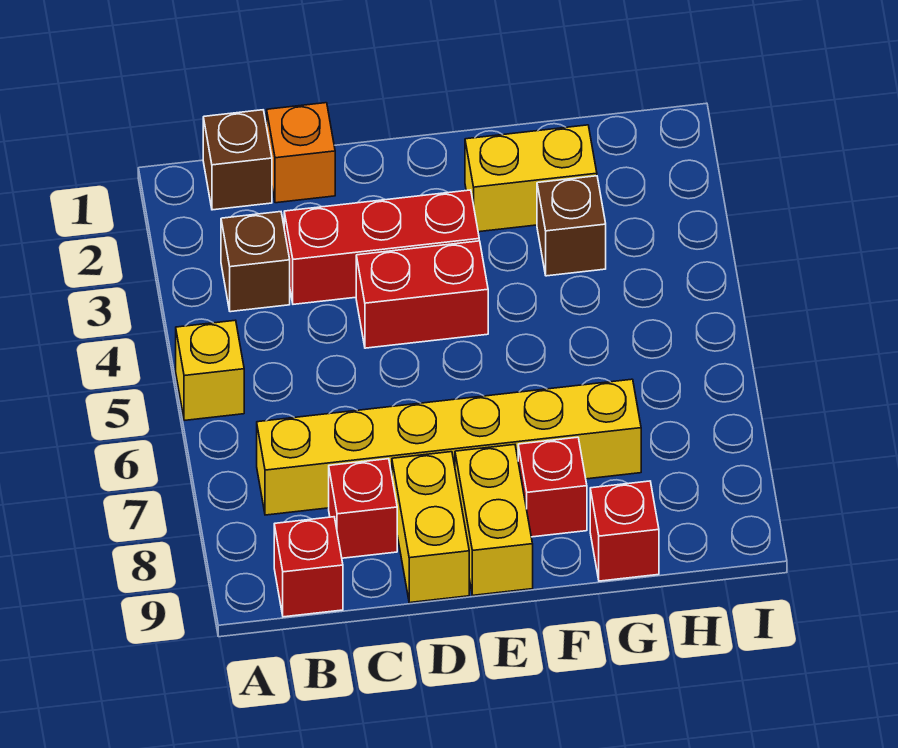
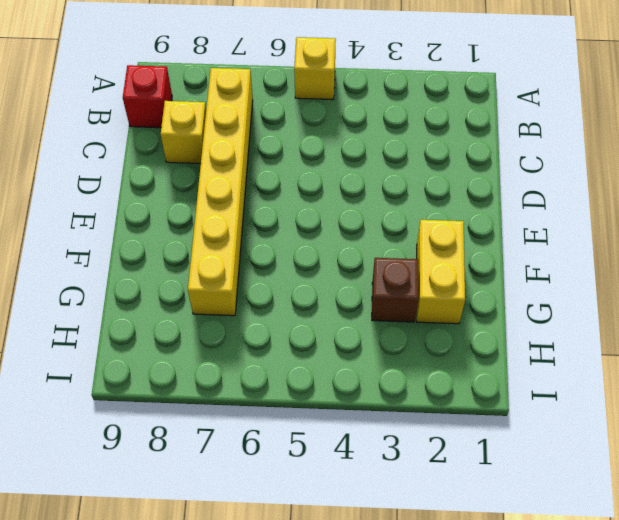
yellow 1x1 brick [161,101,206,164] -> red 1x1 brick [329,459,397,558]
none -> brown 1x1 brick [203,110,272,210]
none -> brown 1x1 brick [221,212,290,312]
none -> orange 1x1 brick [267,103,335,203]

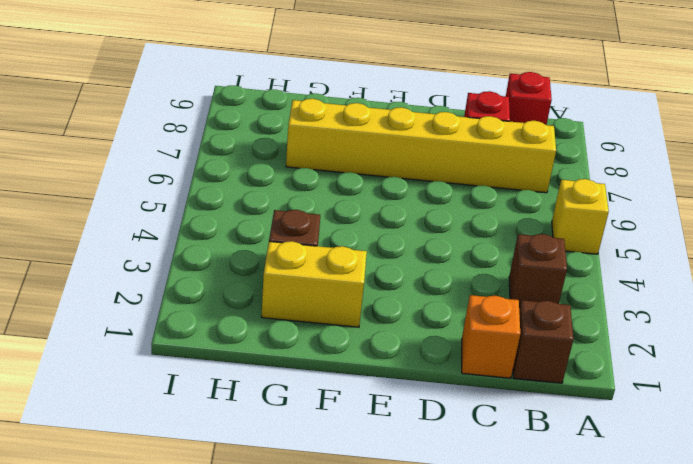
none -> red 1x3 brick [284,190,479,304]
none -> red 1x2 brick [356,241,488,348]
none -> yellow 1x2 brick [392,452,469,603]

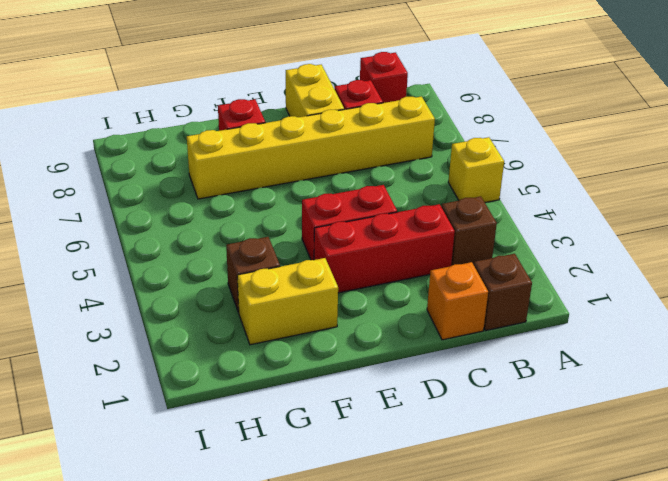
none -> yellow 1x2 brick [455,445,533,595]
none -> red 1x1 brick [590,481,659,581]

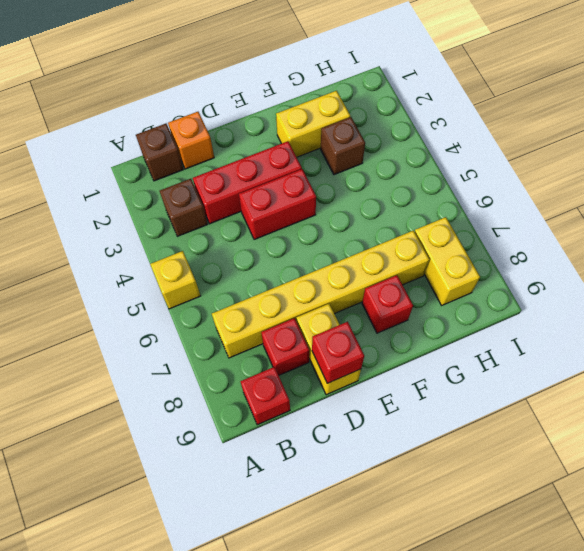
red 1x1 brick [312,322,364,383] -> red 1x1 brick moved to [590,481,659,581]
yellow 1x2 brick [415,217,480,305] -> yellow 1x2 brick moved to [455,445,533,595]

